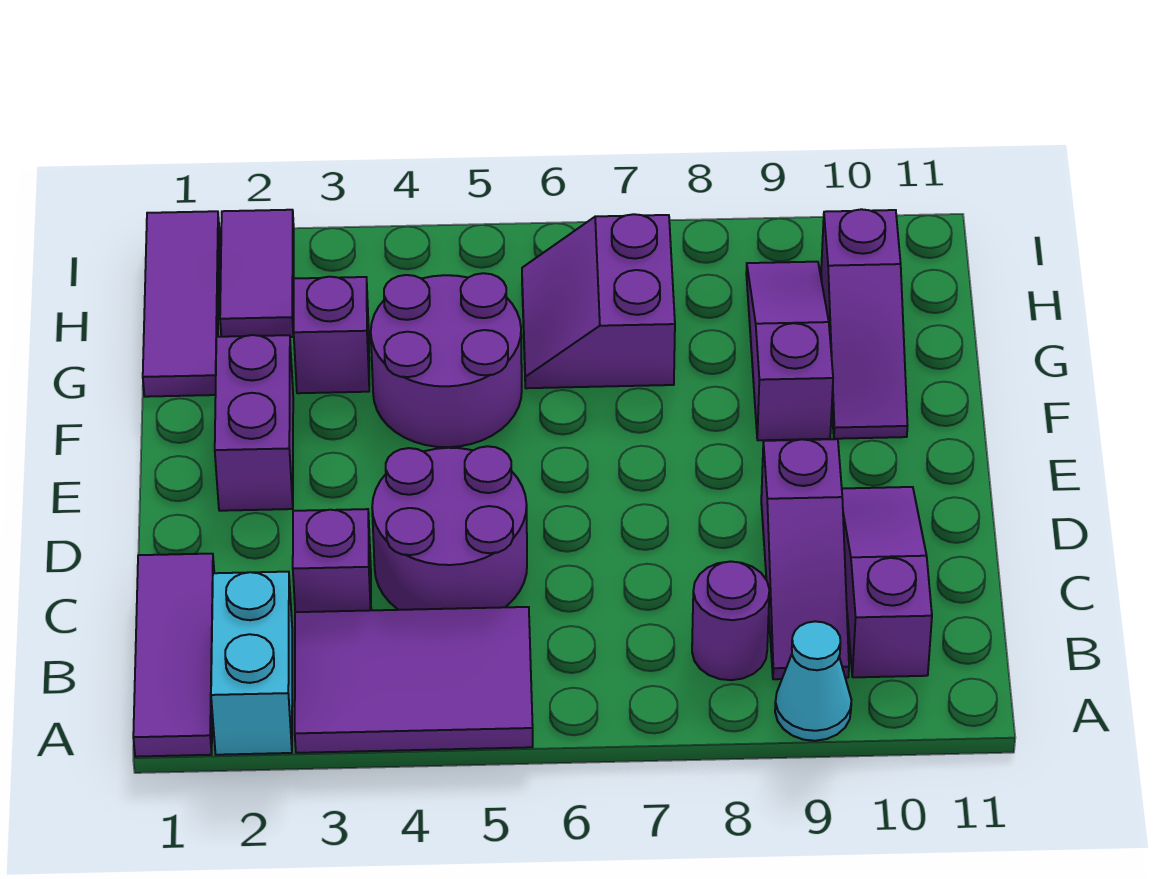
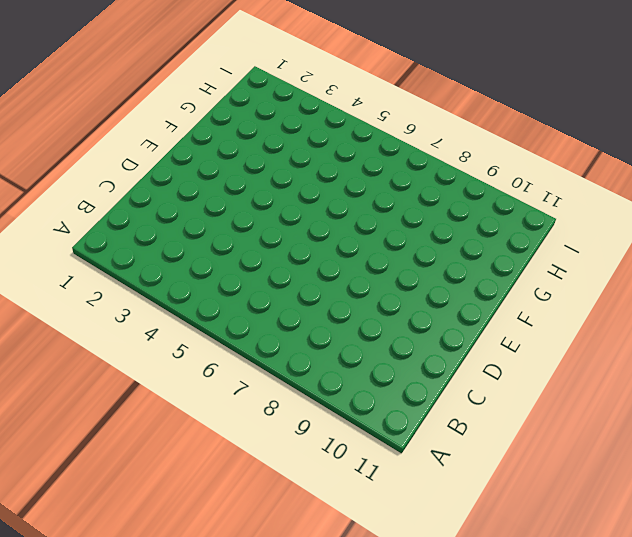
none -> purple 1x3 tile [133,554,214,757]
none -> cyan 1x2 brick [211,572,292,755]
none -> purple 2x3 tile [295,607,533,753]

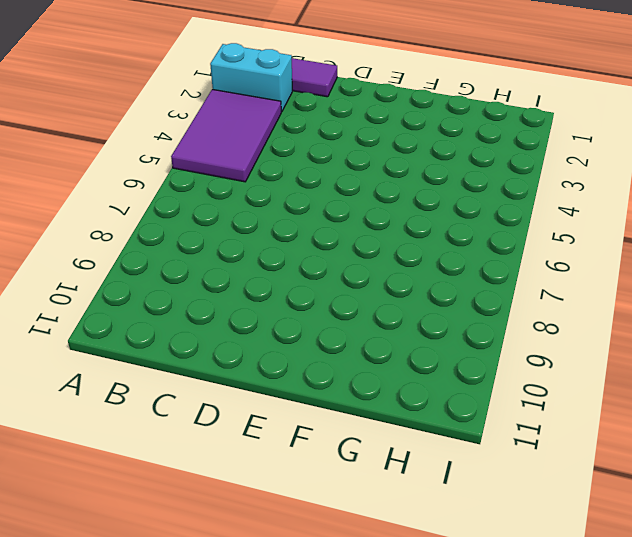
none -> cyan 1x1 cone [775,621,851,741]
none -> purple 1x1 round brick [692,561,769,680]
none -> purple 1x3 slope [761,439,849,679]

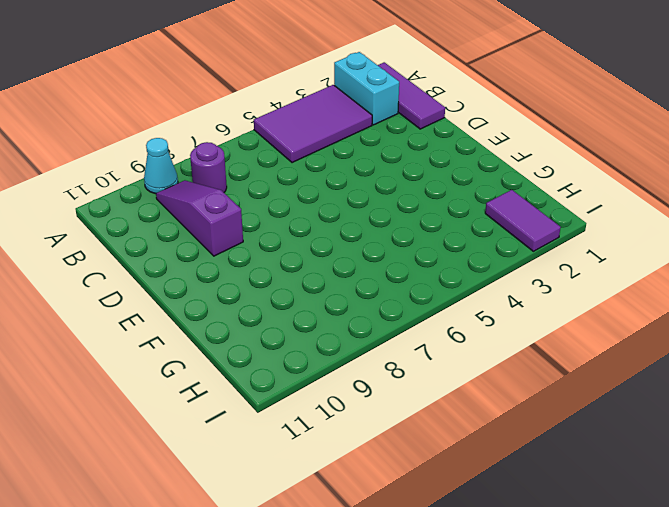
none -> purple 1x3 slope [842,487,932,677]
none -> purple 1x1 brick [293,509,371,612]
none -> purple 2x2 round brick [372,446,527,610]

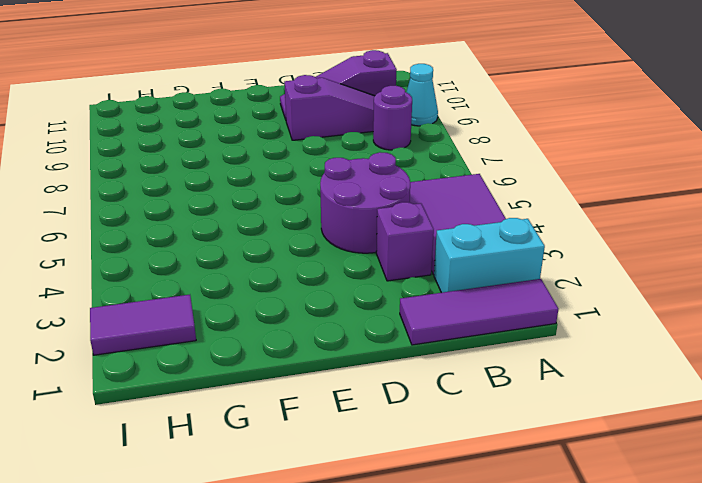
none -> purple 1x2 brick [215,335,293,511]
none -> purple 2x2 round brick [371,273,522,447]
none -> purple 1x3 slope [746,262,833,440]

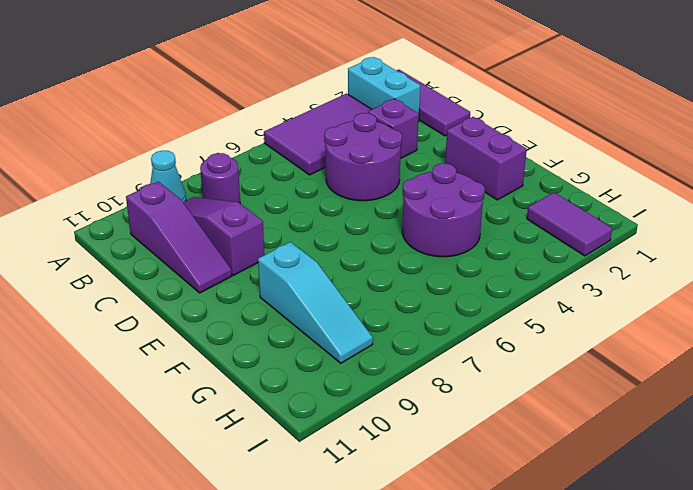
cyan 1x3 slope [258,242,373,363] -> purple 1x3 slope [746,262,833,440]
none -> purple 1x3 slope [821,209,908,439]
none -> purple 1x3 tile [143,211,219,397]
none -> purple 1x1 brick [294,277,369,393]

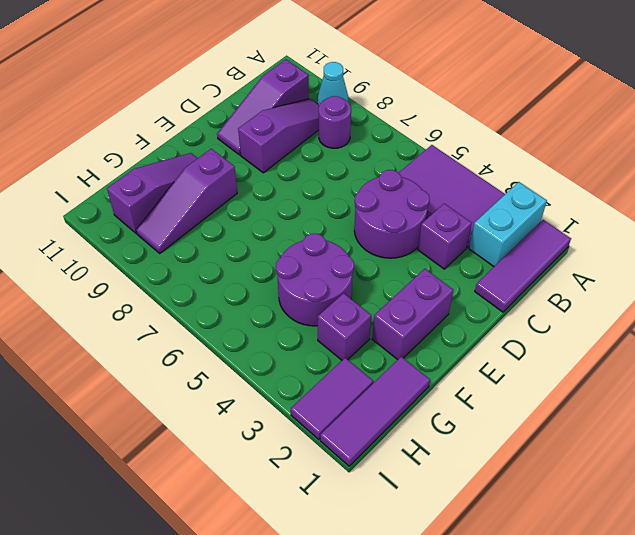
none -> purple 2x2 slope [522,214,675,388]

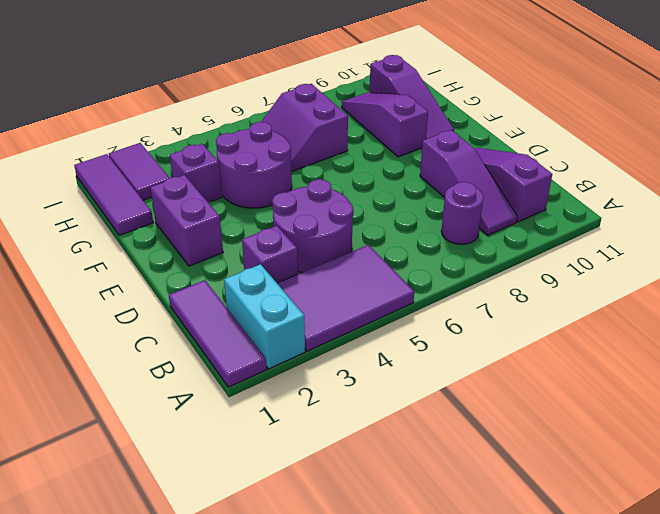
none -> cyan 1x1 cone [775,621,851,741]

